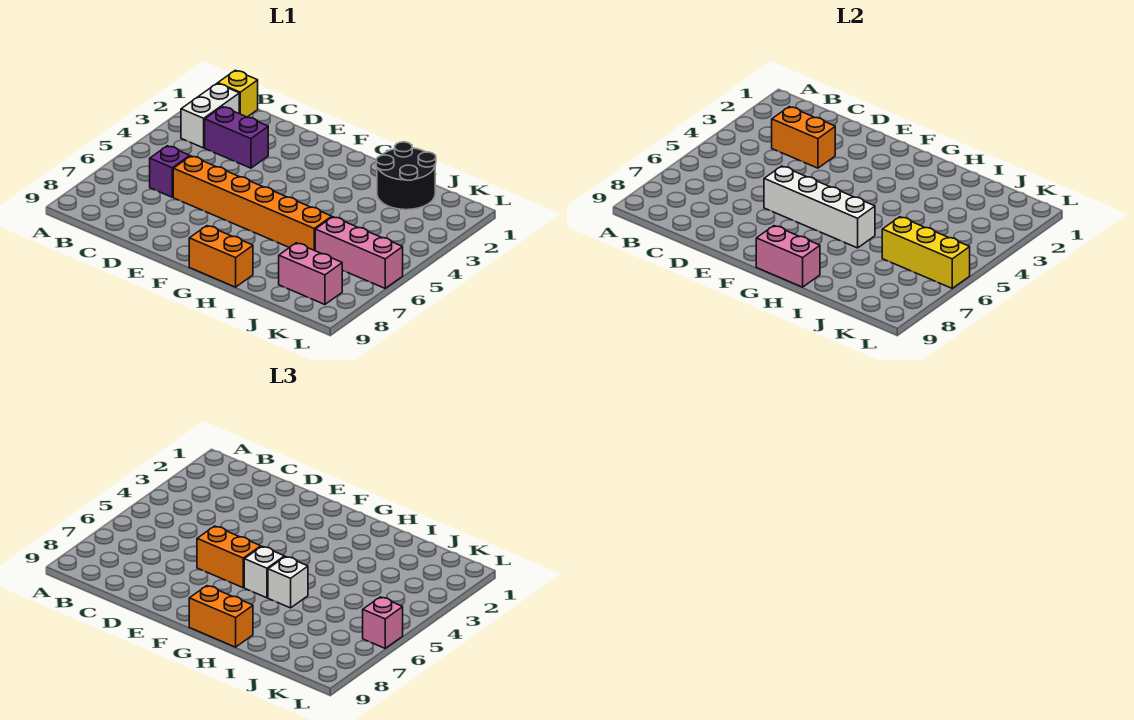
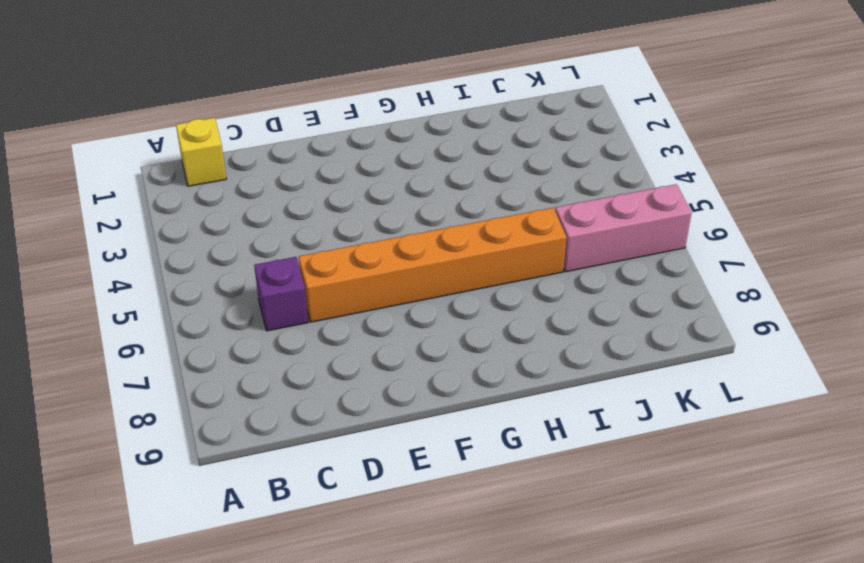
none -> white 1x2 brick [181,83,239,148]
none -> purple 1x2 brick [205,107,268,168]
none -> orange 1x2 brick [189,226,253,287]

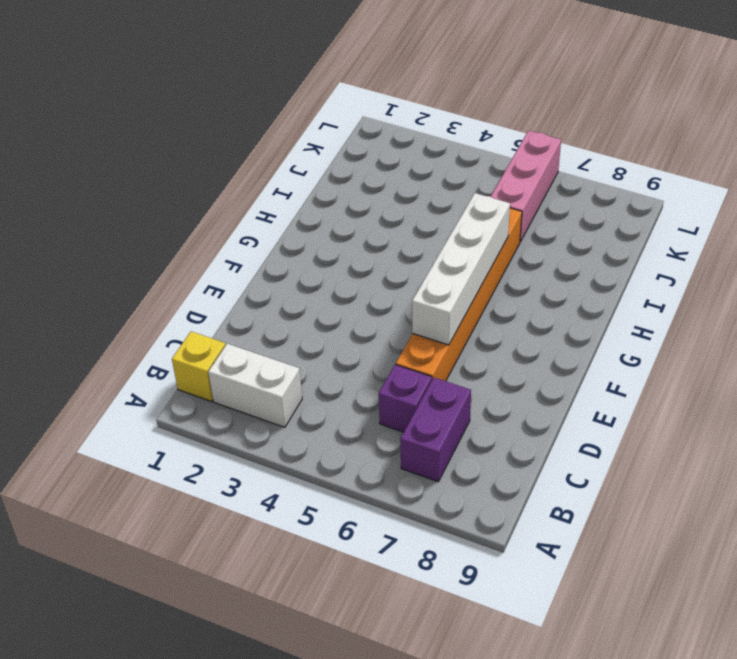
purple 1x2 brick [400,378,471,482] -> purple 1x2 brick moved to [205,107,268,168]
none -> orange 1x2 brick [189,226,253,287]
none -> black 2x2 round brick [376,142,436,210]
none -> pink 1x2 brick [279,243,343,304]

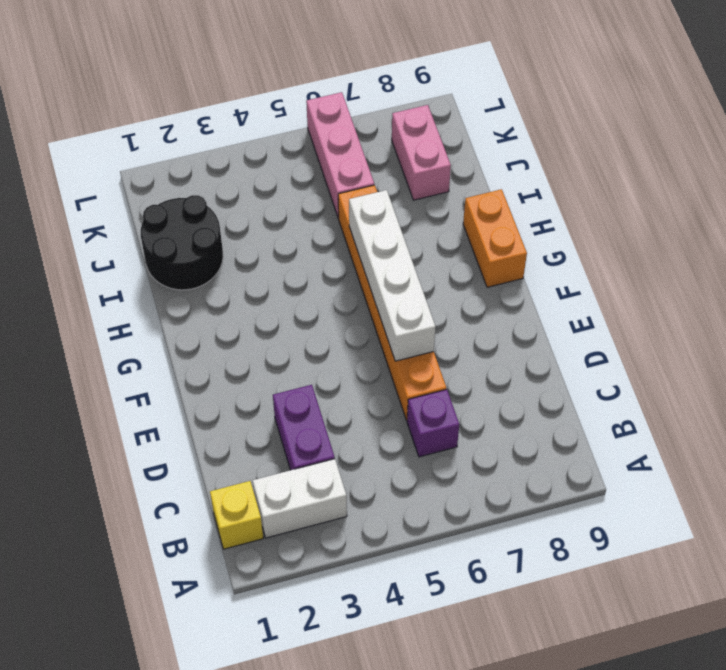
none -> orange 1x2 brick [772,107,835,168]
none -> pink 1x2 brick [756,226,820,287]
none -> yellow 1x3 brick [882,217,970,288]

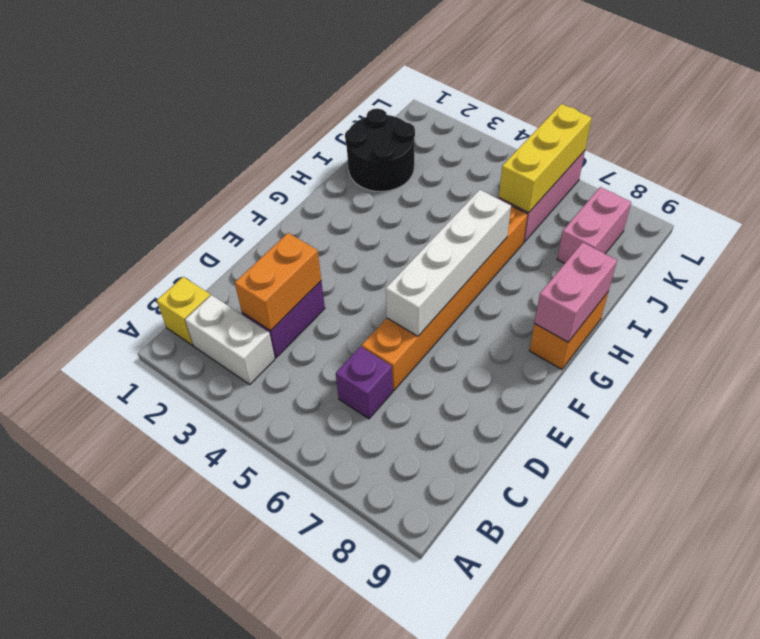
none -> orange 1x2 brick [197,526,261,588]
none -> white 1x1 brick [244,547,284,598]
none -> orange 1x2 brick [189,586,253,647]

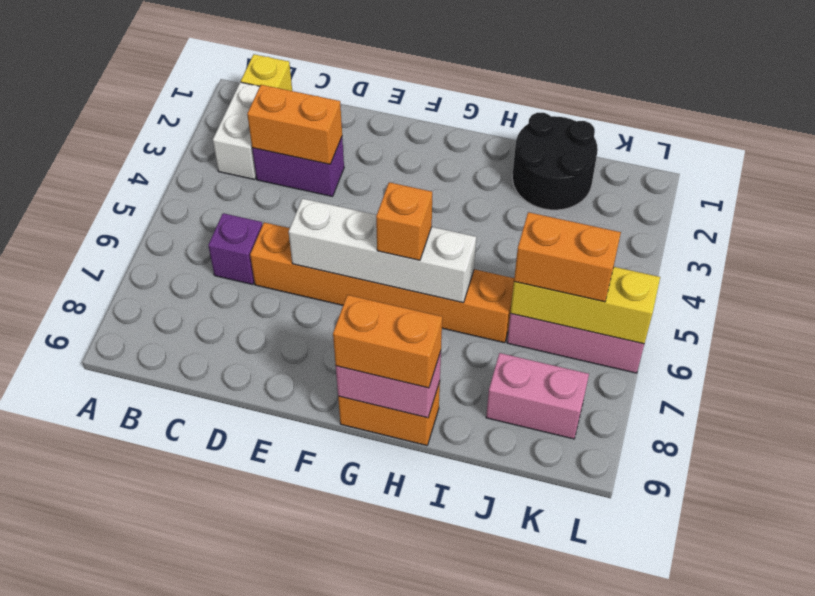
orange 1x1 brick [376,182,432,260] -> white 1x1 brick [244,547,284,598]
orange 1x2 brick [514,212,621,302] -> orange 1x2 brick moved to [197,526,261,588]
none -> white 1x1 brick [268,556,308,608]
none -> pink 1x1 brick [363,597,403,648]

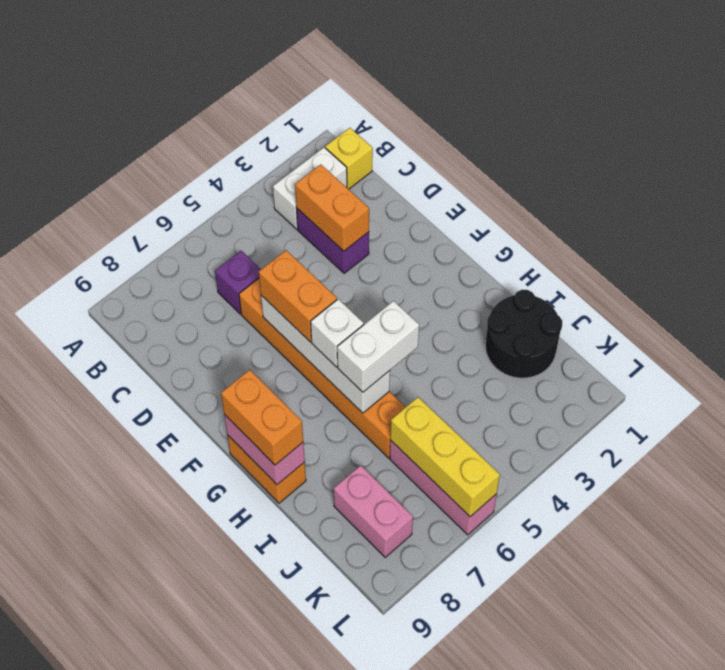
white 1x2 brick [337,301,419,392] -> white 1x1 brick [268,556,308,608]
none -> pink 1x1 brick [363,597,403,648]

